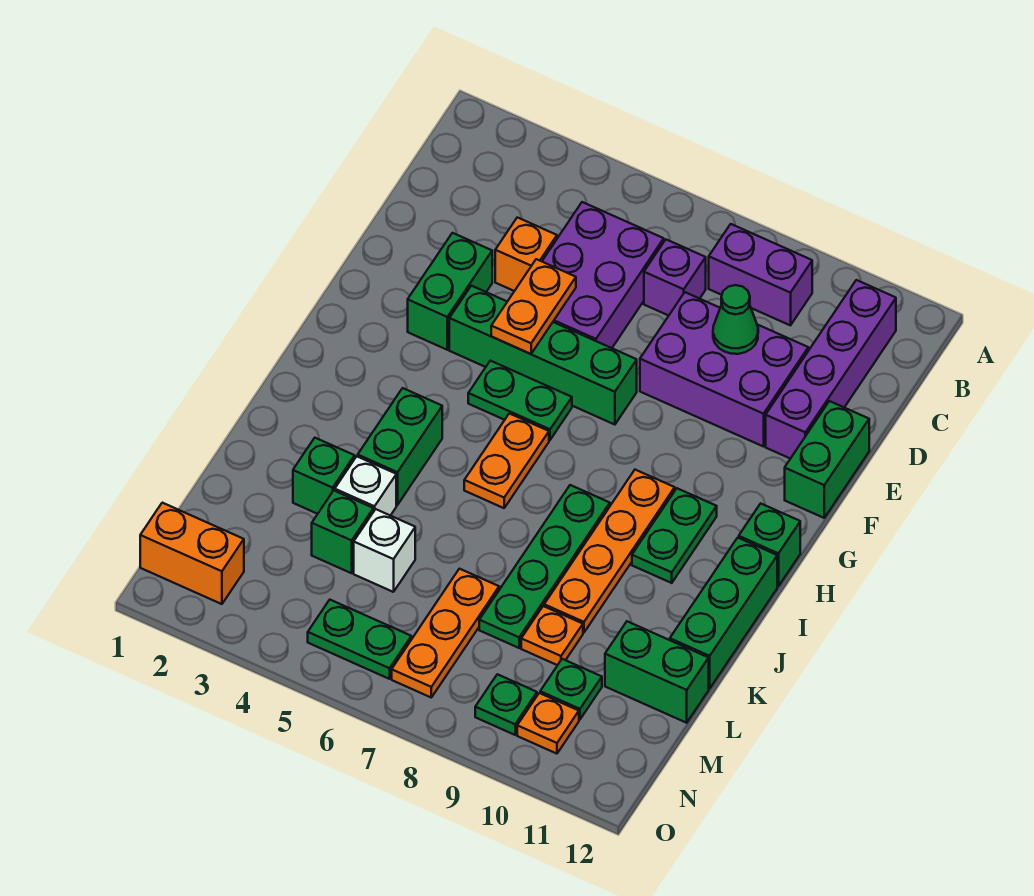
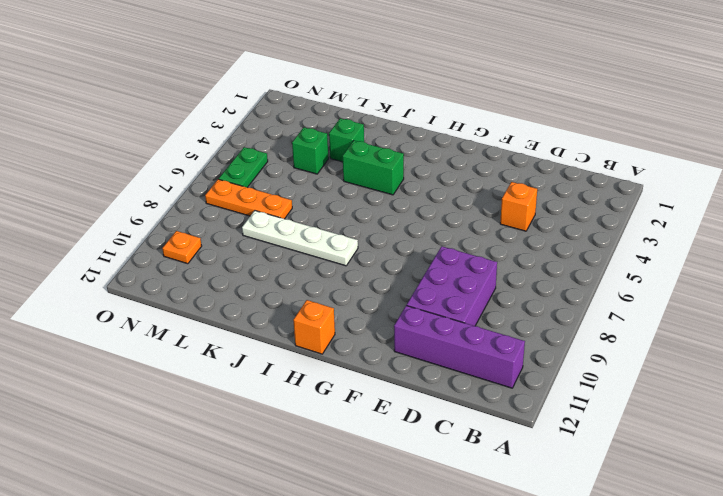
orange 1x1 brick [293,300,335,354] -> green 1x1 brick [739,503,800,586]
white 1x4 plate [242,211,358,266] -> green 1x4 plate [479,485,610,648]
none -> purple 1x2 brick [709,224,812,325]
none -> purple 2x3 brick [542,202,664,348]
none -> purple 1x1 brick [644,240,706,316]
none -> green 1x2 brick [408,233,492,350]

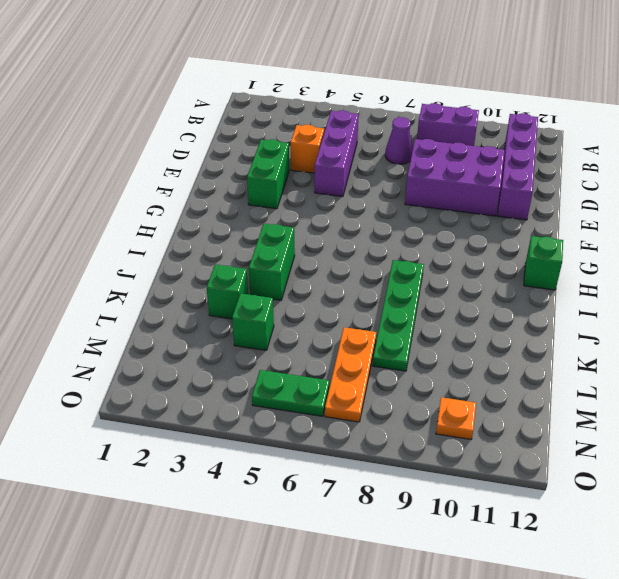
purple 1x3 brick [315,110,358,197] -> purple 2x3 brick [542,202,664,348]
purple 1x1 cone [385,117,413,164] -> purple 1x1 brick [644,240,706,316]
none -> green 1x2 brick [785,401,869,518]
none -> green 1x4 brick [449,286,637,425]
none -> green 1x2 plate [468,361,572,440]
none -> orange 1x2 plate [464,413,549,508]

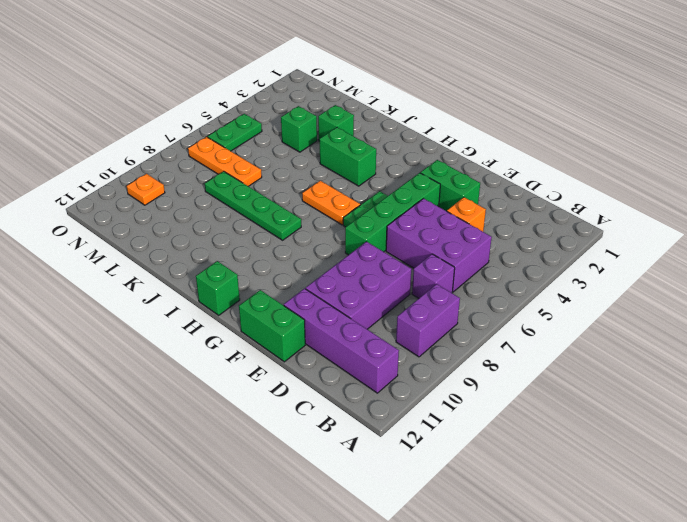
none -> orange 1x4 plate [544,470,675,633]
none -> green 1x2 plate [632,488,717,583]
none -> green 1x3 brick [670,538,777,689]
none -> white 1x1 brick [335,456,396,516]

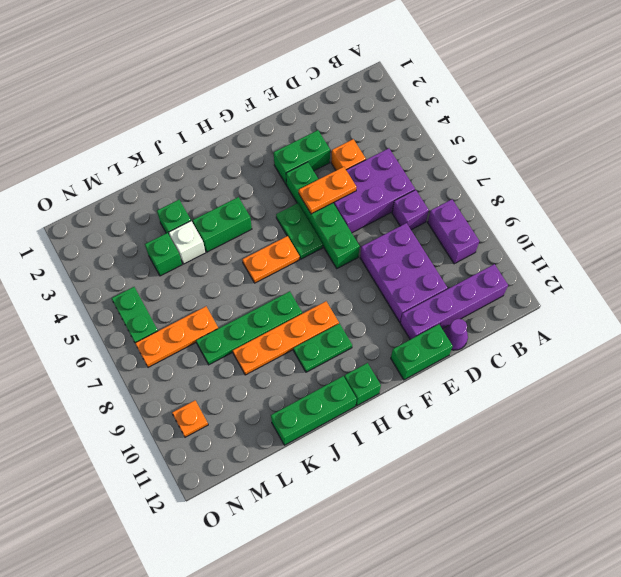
purple 1x1 cone [444,319,468,350] -> none
none -> white 1x1 brick [354,509,415,592]
none -> orange 1x1 plate [521,606,583,665]
none -> green 1x2 brick [605,621,709,723]
none -> green 1x1 plate [540,659,602,719]

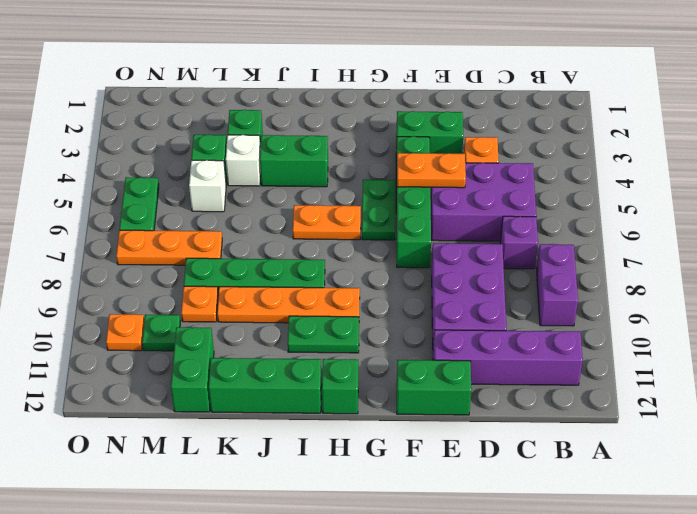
none -> orange 1x2 brick [140,503,244,604]
none -> green 1x1 plate [475,674,537,735]
none -> green 1x1 cone [713,285,758,354]

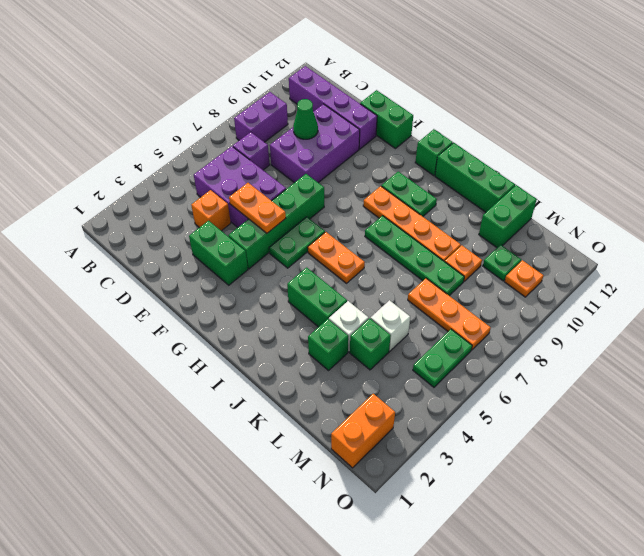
none -> green 1x1 plate [475,674,537,735]

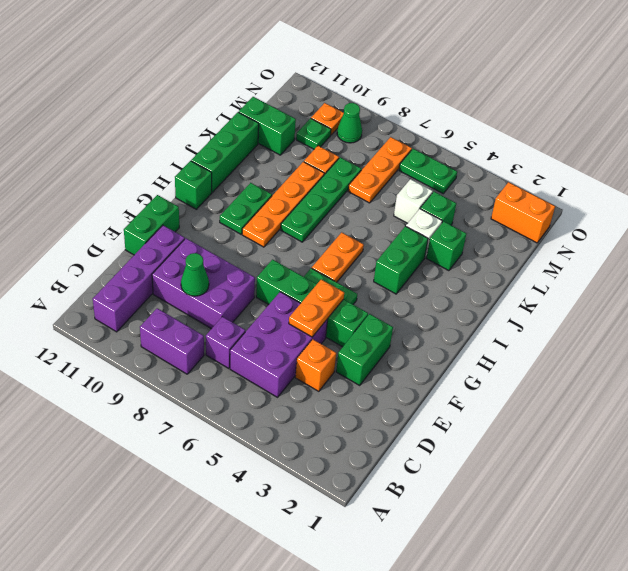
green 1x1 cone [337,103,362,143] -> green 1x1 plate [475,674,537,735]

